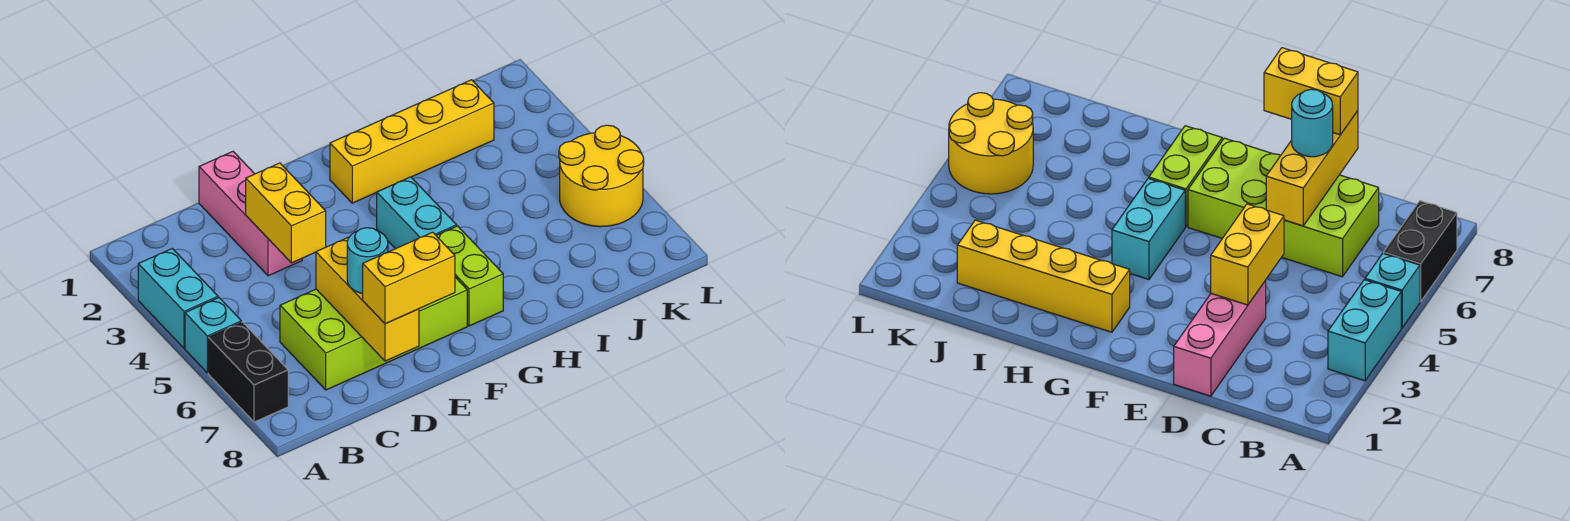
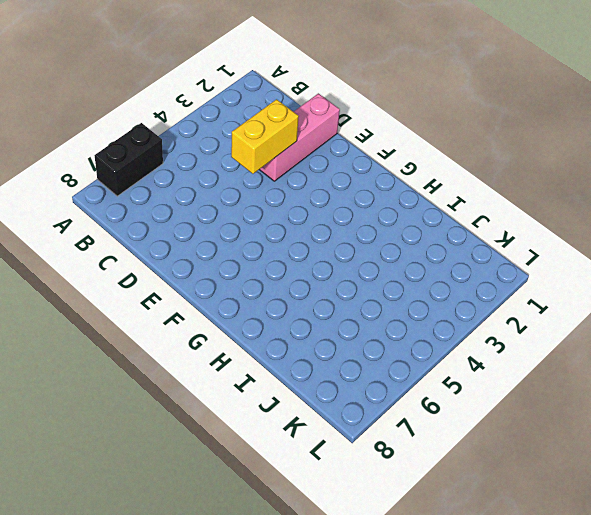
none -> cyan 1x2 brick [138,248,218,348]
none -> cyan 1x1 brick [185,298,241,373]
none -> lime 2x4 brick [280,277,467,390]

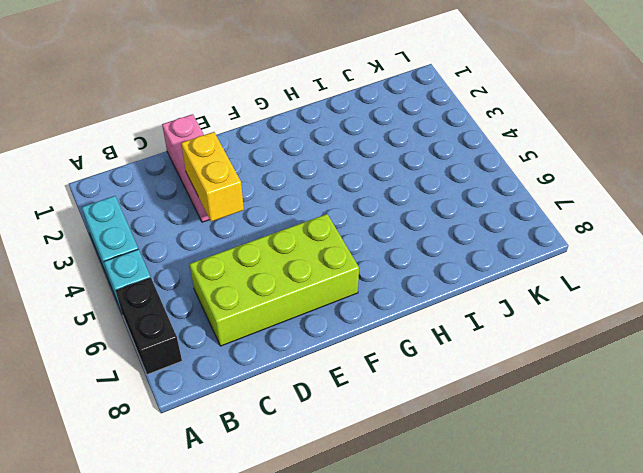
none -> yellow 1x4 brick [330,80,494,203]
none -> cyan 1x2 brick [377,177,457,249]
none -> lime 1x2 brick [436,226,503,326]

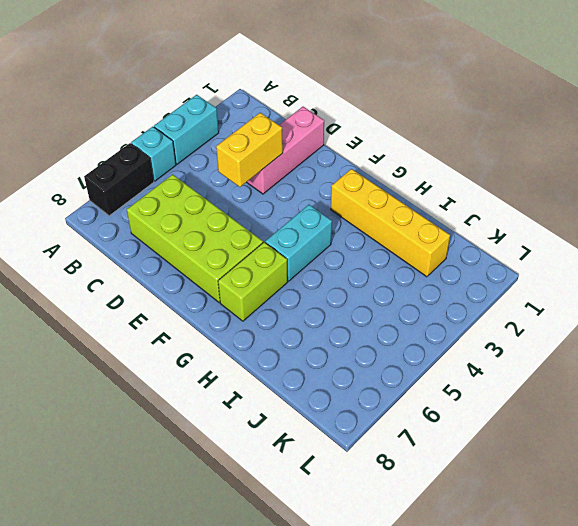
none -> yellow 2x2 round brick [559,125,644,227]
none -> yellow 1x3 brick [316,237,419,361]
none -> cyan 1x1 round brick [347,228,388,293]

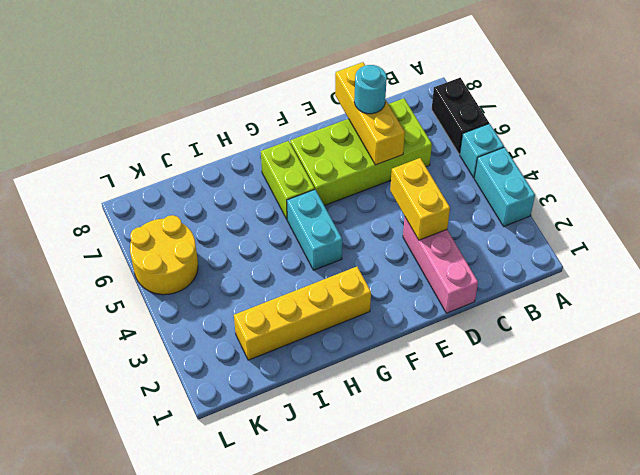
none -> yellow 1x2 brick [363,232,455,324]

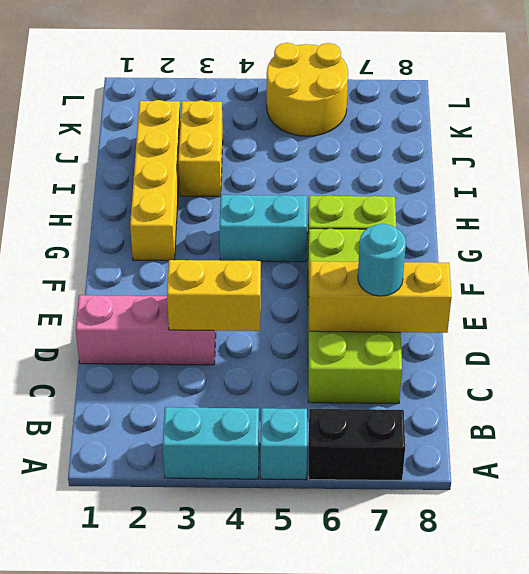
yellow 1x2 brick [178,100,223,197] -> yellow 1x2 brick moved to [363,232,455,324]

